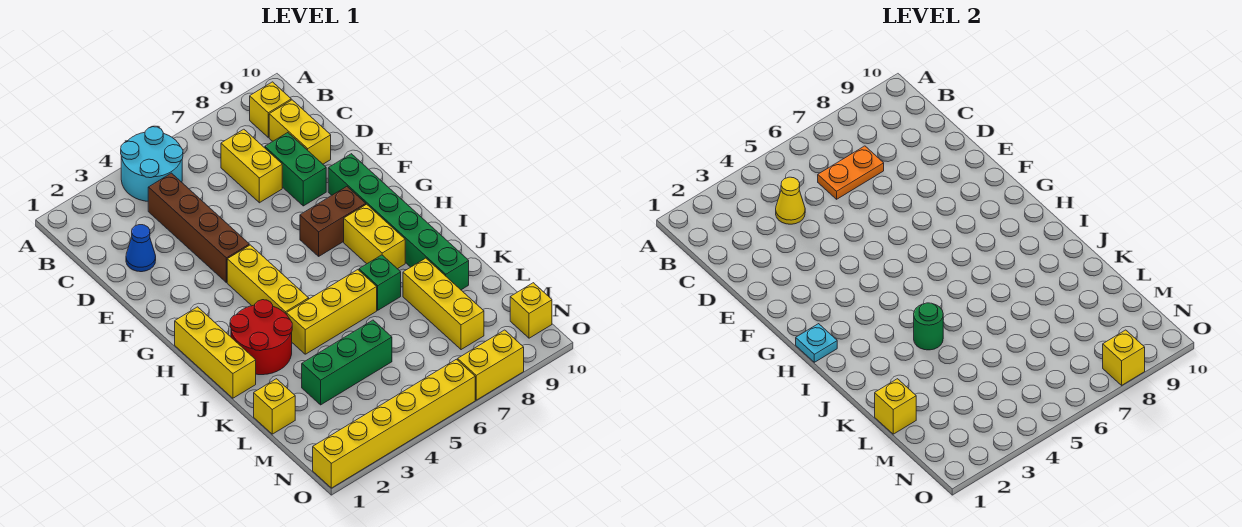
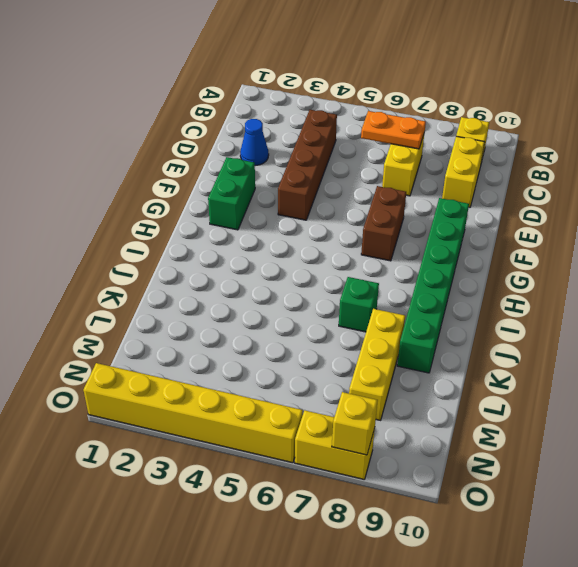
green 1x2 brick [208,157,255,230] -> green 1x2 brick moved to [265,133,326,206]
brown 1x2 brick [361,186,406,261] -> brown 1x2 brick turned to [300,187,366,256]
none -> cyan 2x2 round brick [121,127,183,201]
none -> yellow 1x3 brick [227,245,309,315]
none -> yellow 1x3 brick [175,307,256,398]

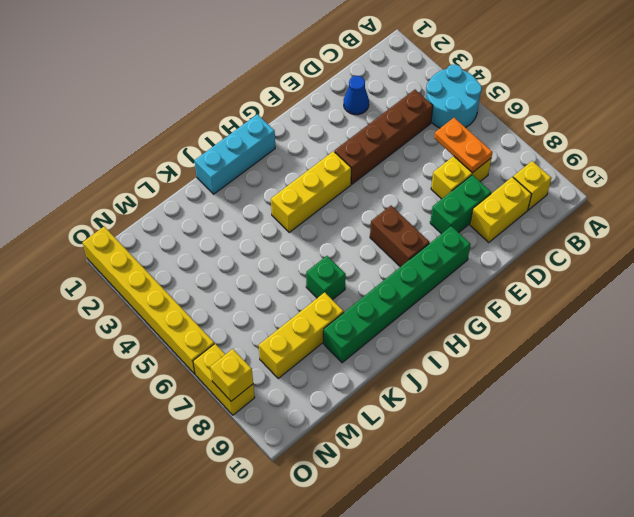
cyan 1x3 brick [195,114,275,194] -> yellow 1x3 brick [175,307,256,398]
none -> yellow 1x2 brick [344,204,405,269]
none -> red 2x2 round brick [230,300,292,375]
none -> yellow 1x3 brick [287,270,377,354]

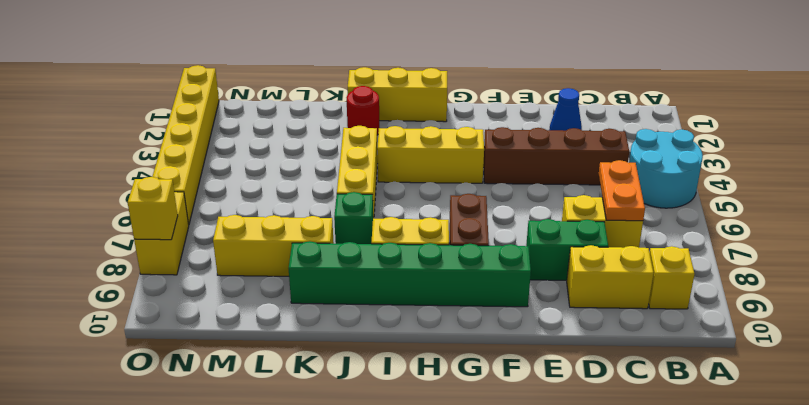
red 1x1 round brick [346,86,379,135] -> red 2x2 round brick [230,300,292,375]
none -> yellow 1x1 brick [254,379,295,434]
none -> green 1x3 brick [302,320,392,405]
none -> yellow 1x1 brick [510,283,552,338]

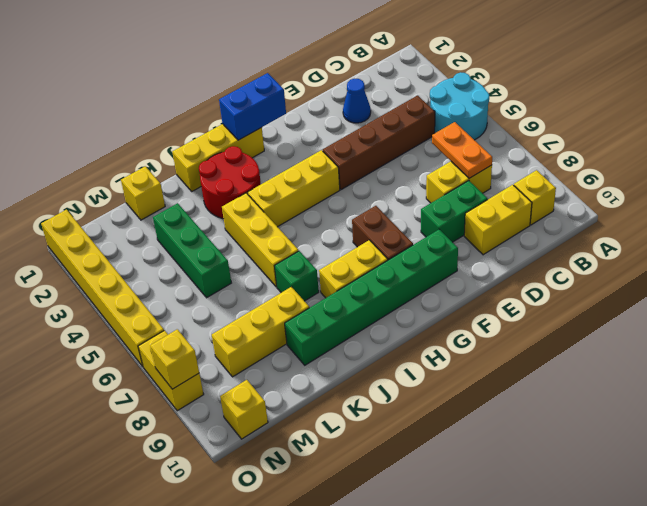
blue 1x2 brick [219,73,286,140] -> cyan 1x1 plate [796,324,837,362]
none -> yellow 1x1 cone [776,177,805,224]
none -> green 1x1 round brick [914,303,943,350]
none -> yellow 1x1 brick [875,379,916,434]

